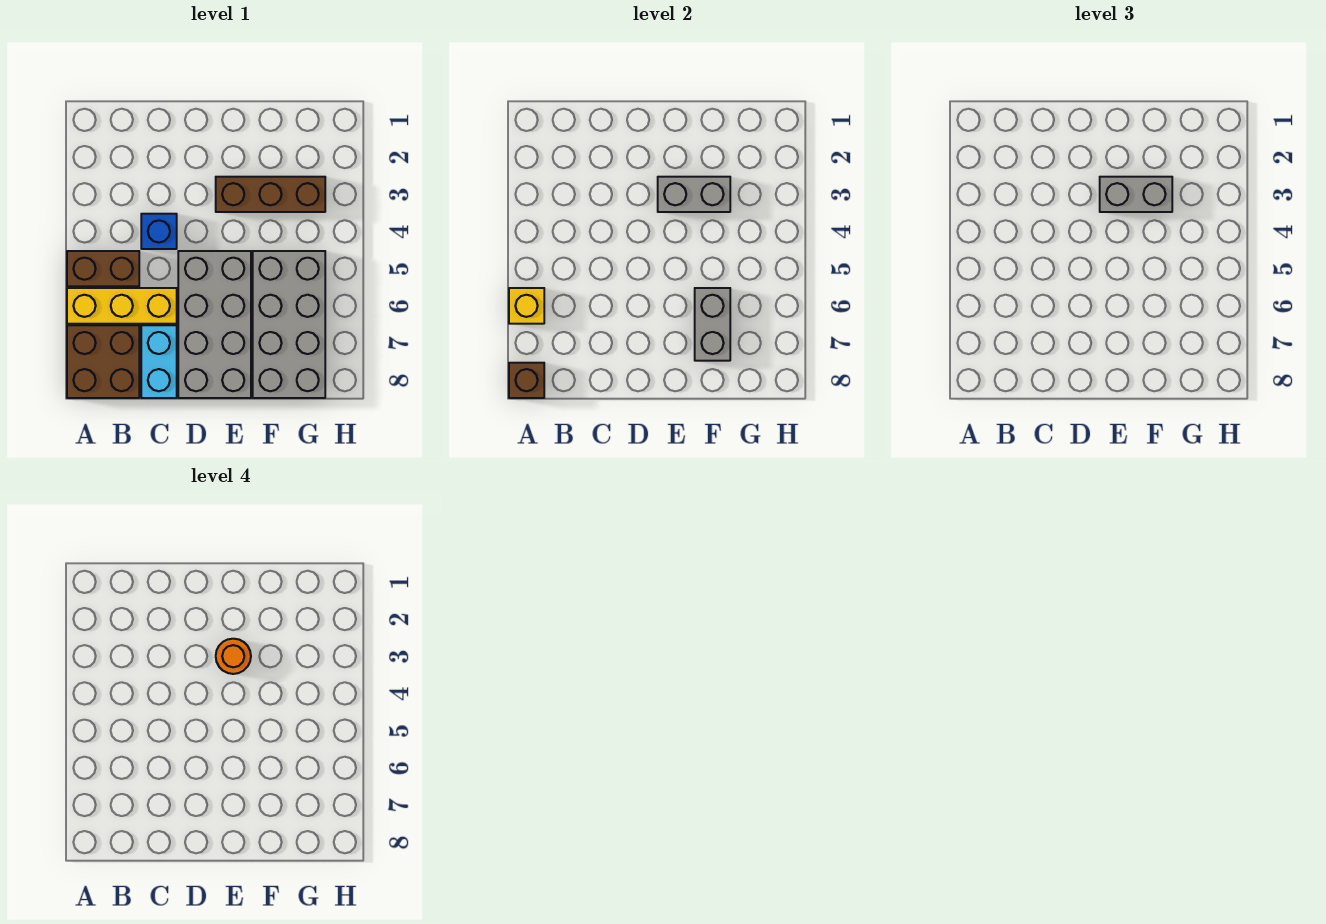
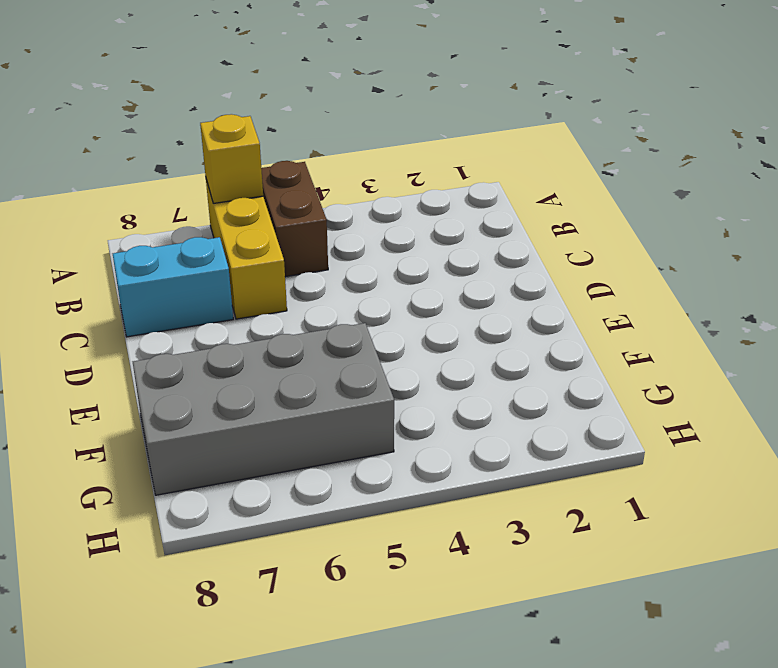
none -> brown 2x2 brick [67,325,139,398]
none -> blue 1x1 brick [141,214,177,249]
none -> grey 2x4 brick [178,251,251,398]

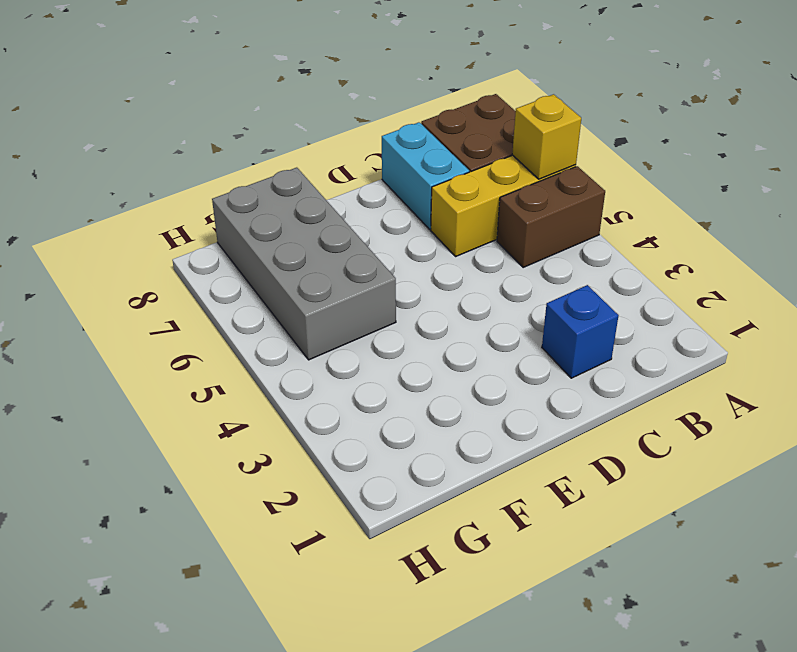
blue 1x1 brick [542,285,619,378] -> blue 1x1 brick moved to [141,214,177,249]
none -> grey 2x4 brick [178,251,251,398]
none -> brown 1x3 brick [216,177,325,212]
none -> brown 1x1 brick [509,363,544,398]

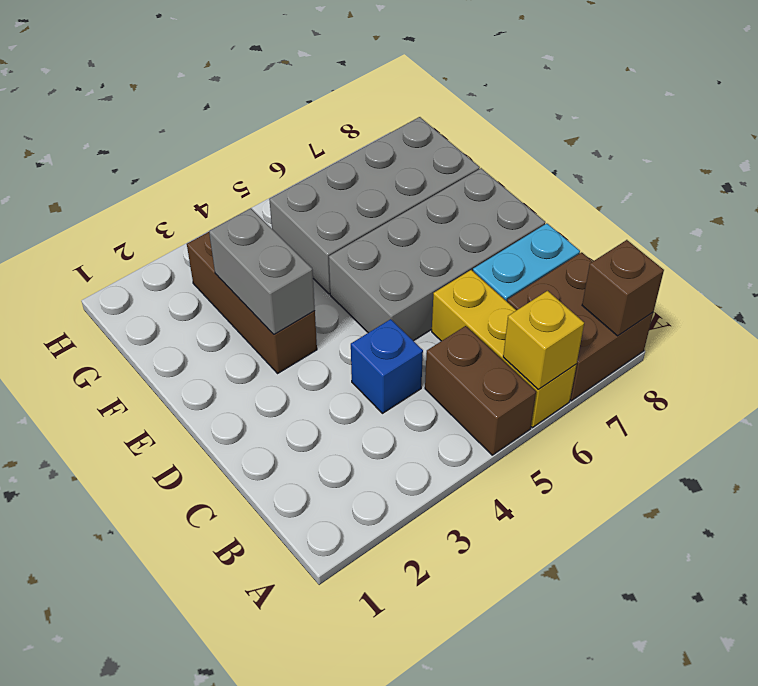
none -> grey 1x2 brick [695,288,730,361]
none -> grey 1x2 brick [1100,177,1172,212]
none -> orange 1x1 round brick [216,639,251,674]

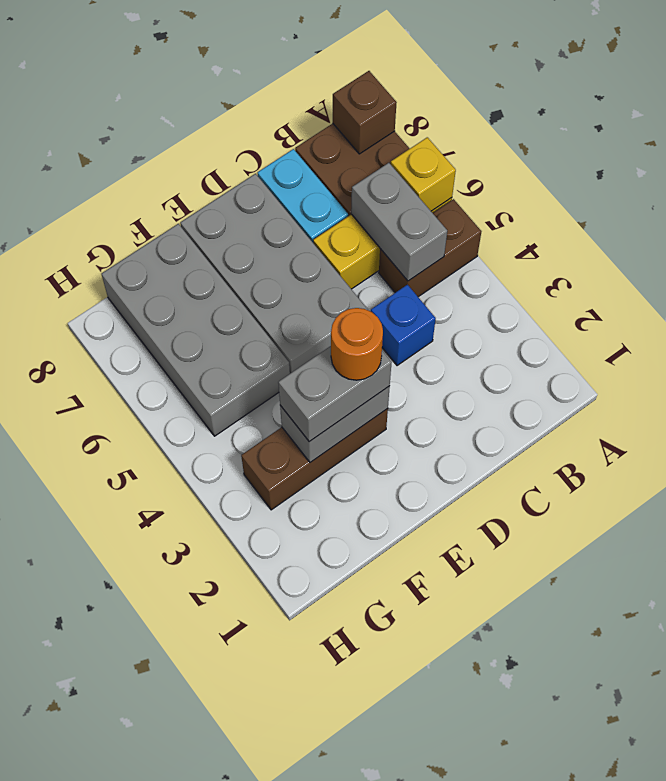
grey 1x2 brick [351,163,447,281] -> grey 1x2 brick moved to [695,288,730,361]

